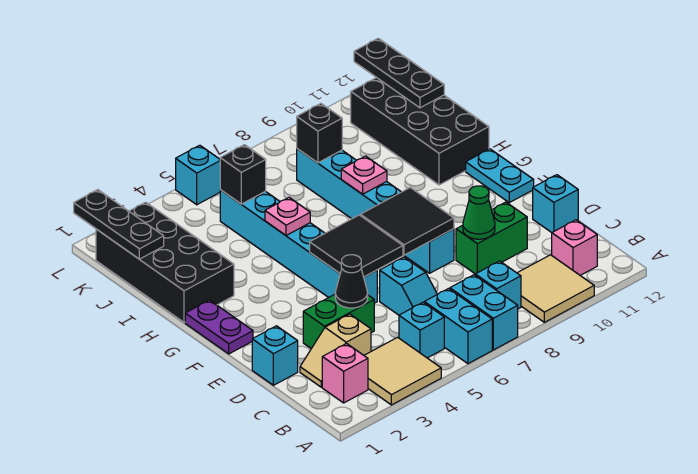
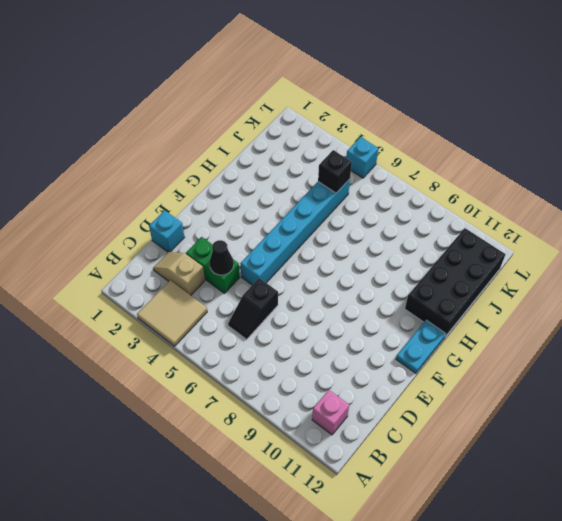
black 1x2 slope [228,278,278,339] -> cyan 1x2 slope [380,257,437,315]
none -> cyan 1x2 brick [424,289,492,364]
none -> cyan 1x2 brick [450,275,518,350]
none -> tan 2x2 tile [518,255,594,322]
none -> pink 1x1 brick [322,344,368,403]

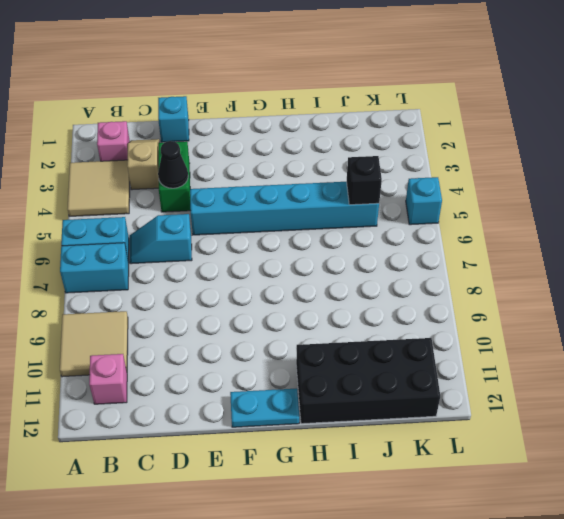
none -> cyan 1x1 brick [399,302,444,358]
none -> cyan 1x1 brick [475,261,521,309]
none -> green 1x2 brick [456,202,527,274]
none -> cyan 1x1 brick [533,175,578,233]

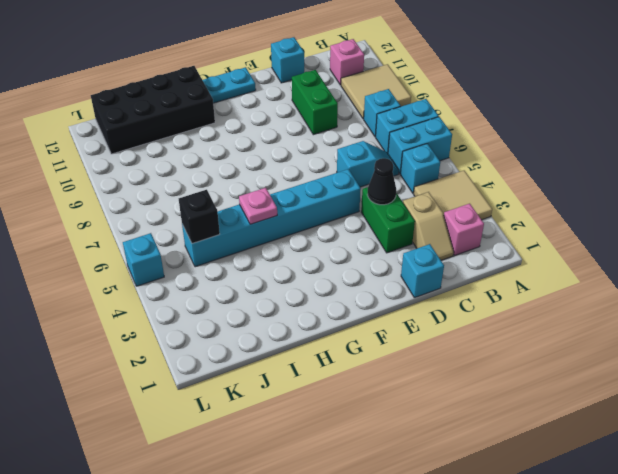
none -> cyan 1x6 brick [297,149,454,273]
none -> purple 1x2 plate [185,300,253,354]
none -> black 2x4 brick [96,202,234,323]
none -> green 1x1 cone [463,186,495,239]

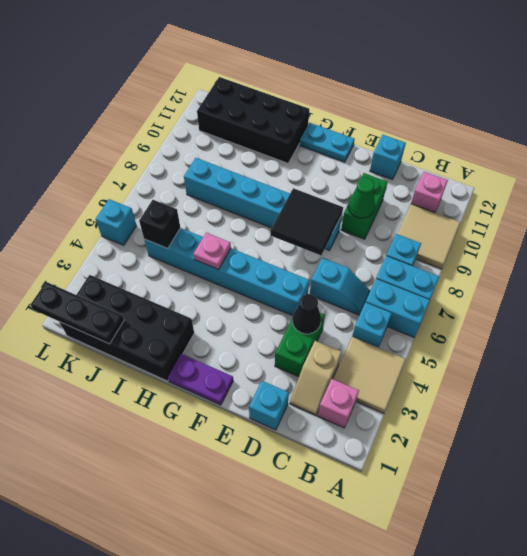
none -> black 2x2 tile [310,215,403,277]
none -> pink 1x1 plate [341,156,387,194]
none -> black 1x1 brick [297,103,342,163]
none -> black 1x3 plate [354,38,444,108]

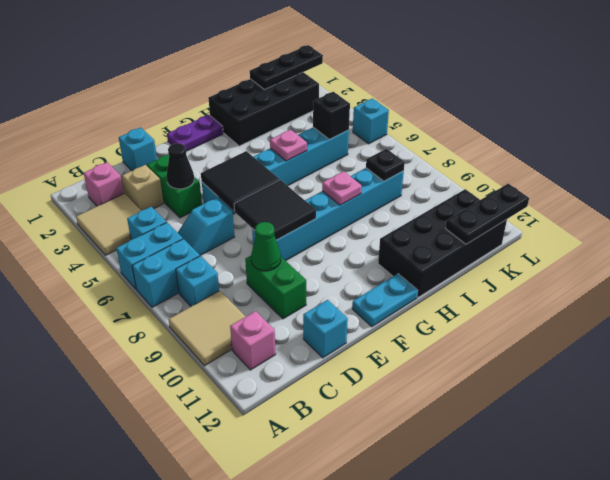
black 1x1 plate [366,149,405,181] -> black 1x1 brick [297,103,342,163]

